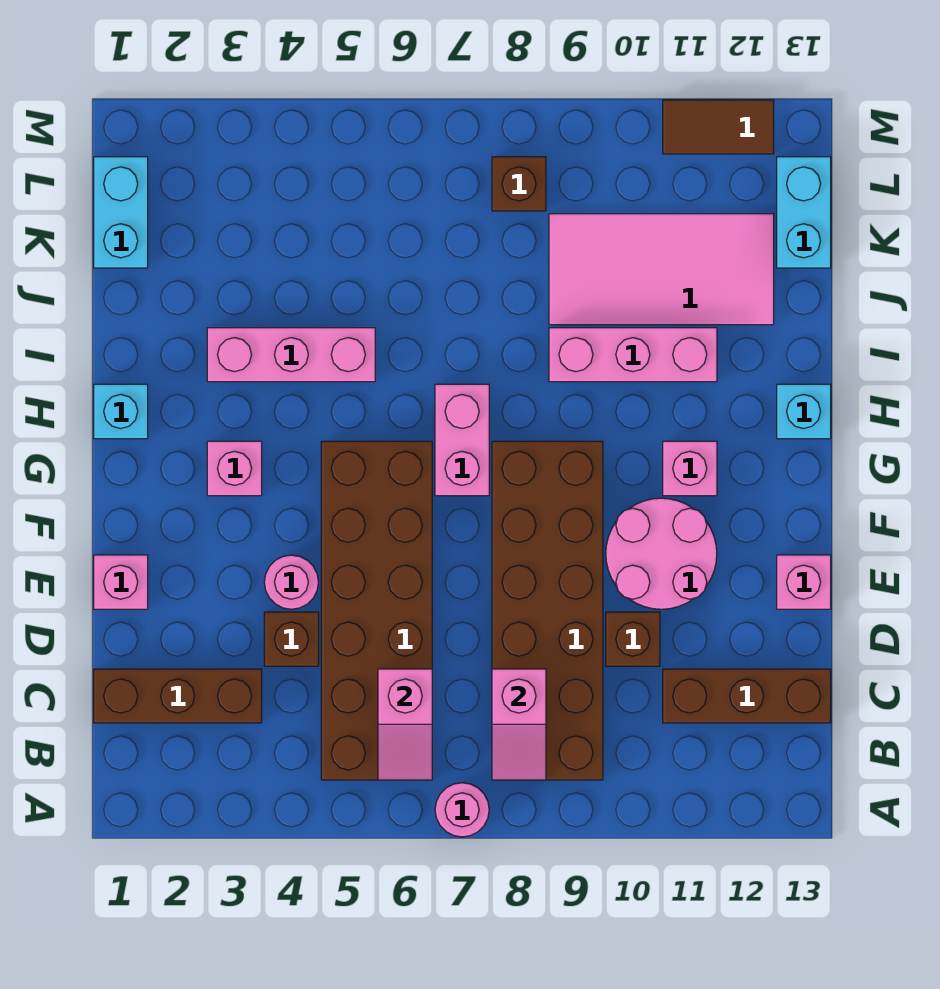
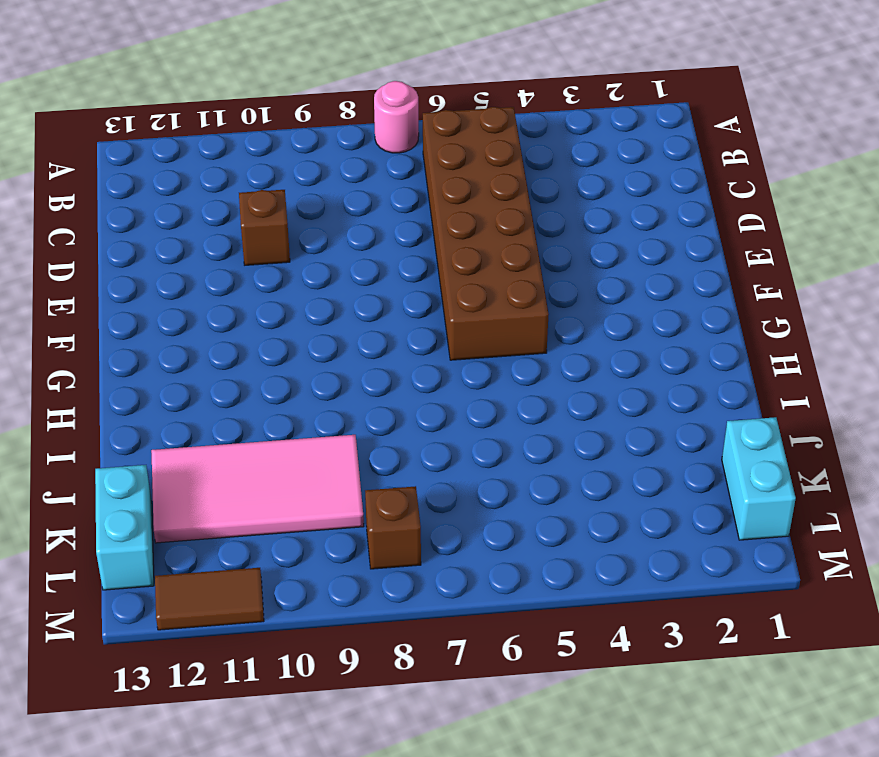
none -> brown 2x6 brick [492,441,603,780]
none -> brown 1x3 brick [94,669,262,723]
none -> brown 1x3 brick [663,669,831,723]

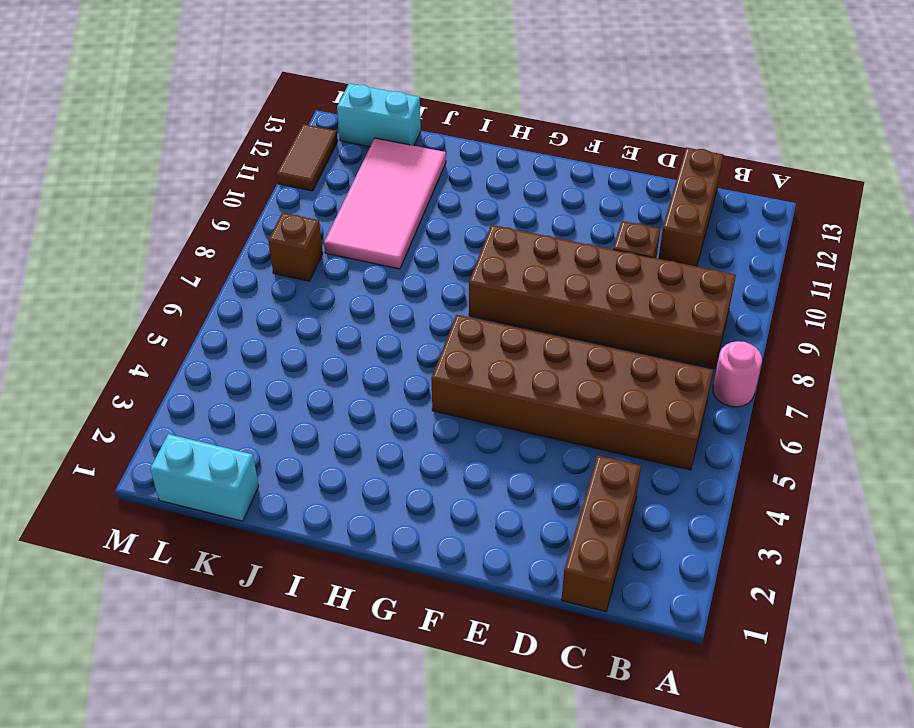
none -> brown 1x1 brick [264,612,319,666]
none -> pink 1x1 brick [94,555,148,609]
none -> pink 1x1 round brick [264,555,318,609]

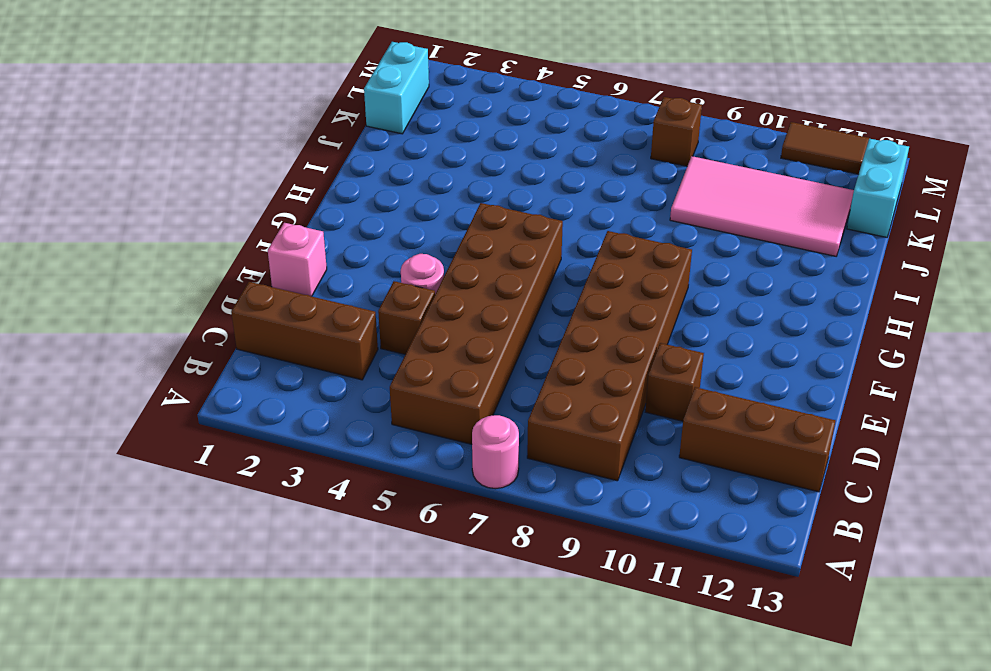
none -> pink 2x2 round brick [606,498,717,609]
none -> pink 1x1 brick [777,555,831,609]
none -> pink 1x1 brick [207,441,262,496]

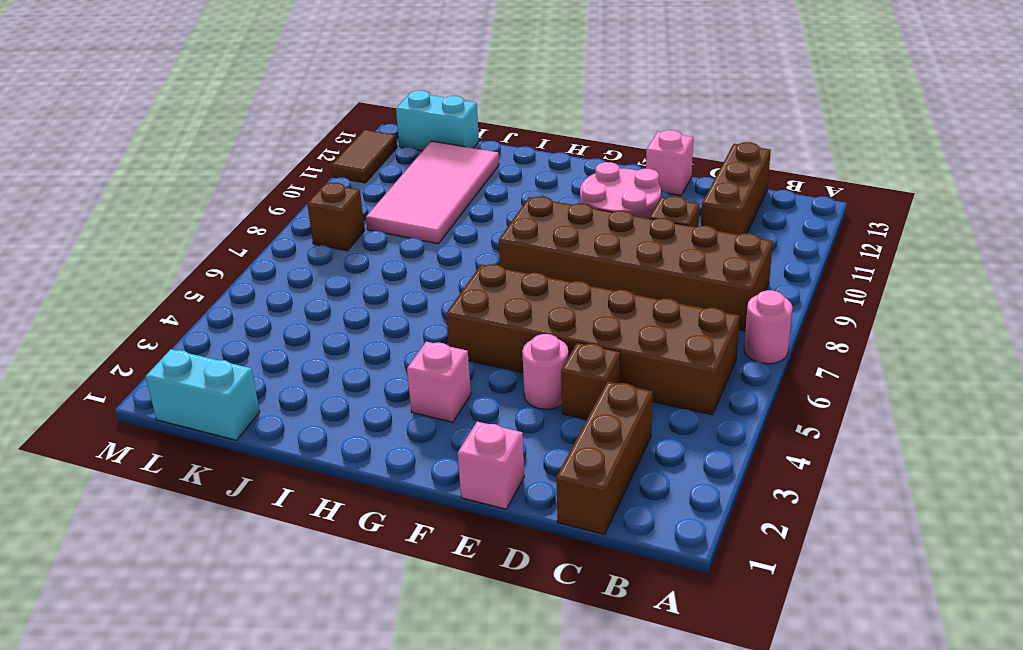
none -> pink 1x2 brick [435,384,489,496]
none -> pink 1x1 brick [663,441,717,496]
none -> cyan 1x1 brick [94,384,148,439]

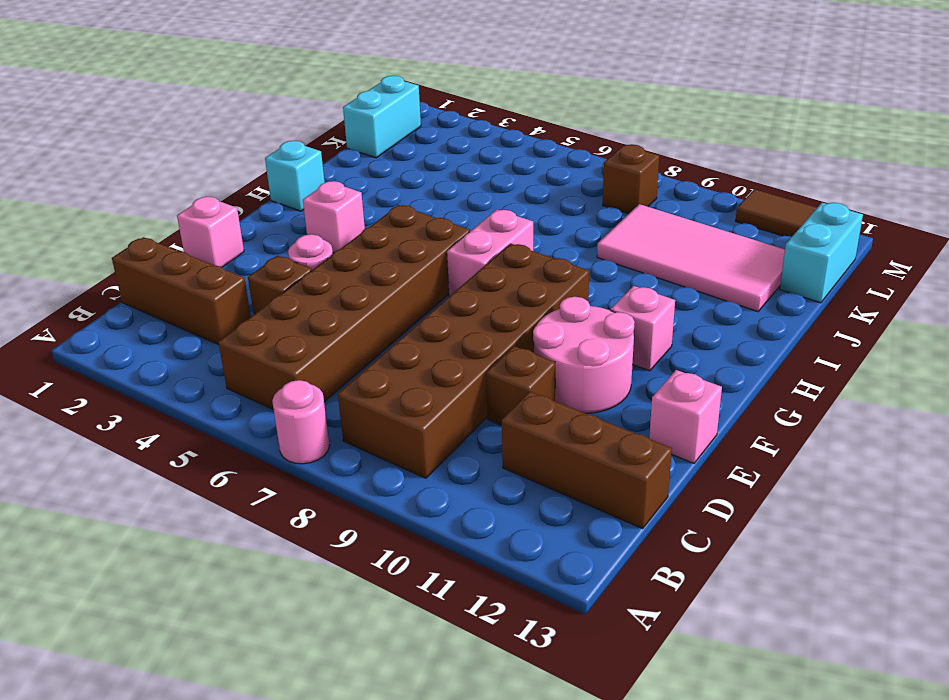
none -> cyan 1x1 brick [777,384,831,439]
none -> pink 1x3 brick [207,328,375,382]
none -> pink 1x3 brick [549,328,717,382]

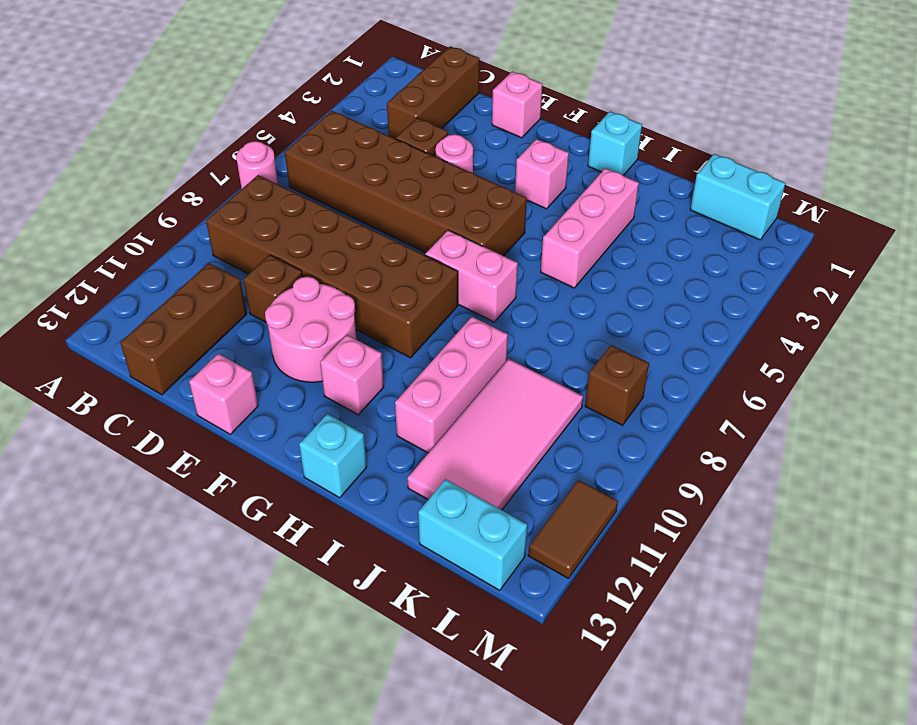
none -> pink 1x2 slope [378,669,432,780]
none -> pink 1x2 slope [492,669,546,780]

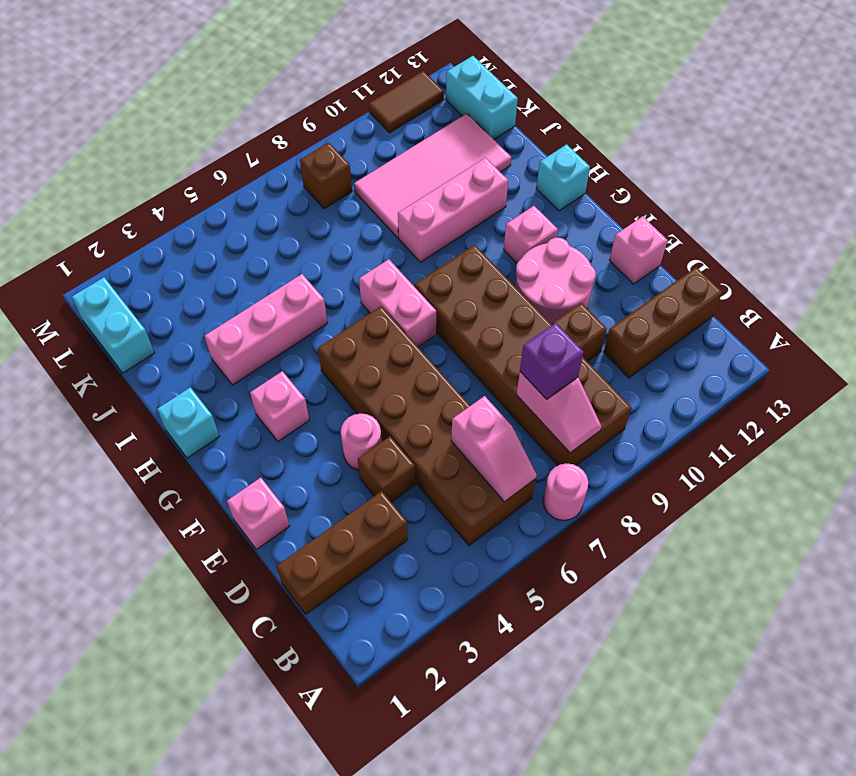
purple 1x1 brick [520,323,584,399] -> none

